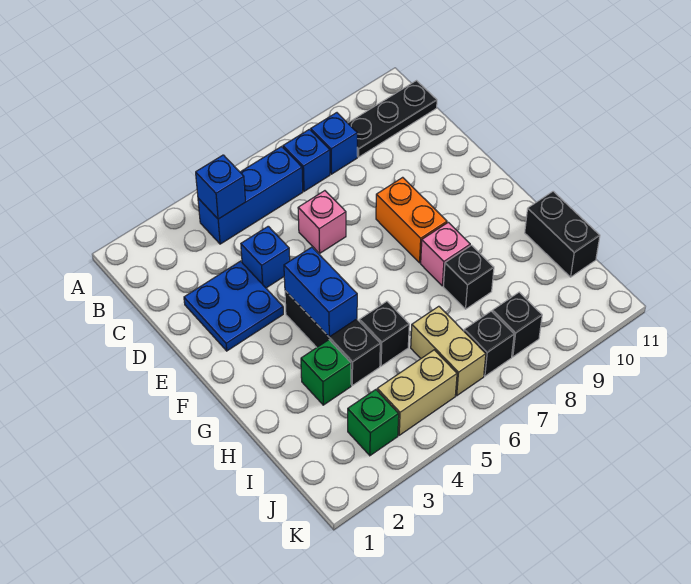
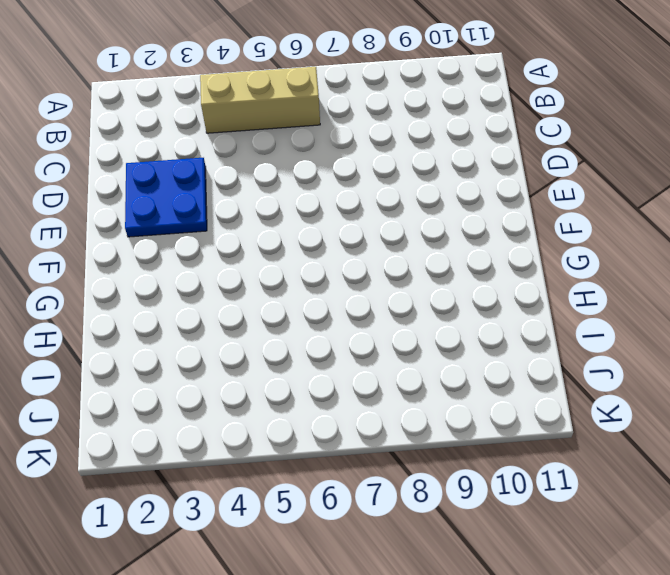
tan 1x3 brick [200,67,320,133] -> blue 1x3 brick [198,147,303,244]
none -> blue 1x1 brick [283,129,330,191]
none -> blue 1x1 brick [311,113,357,174]
none -> black 1x3 plate [348,81,437,157]

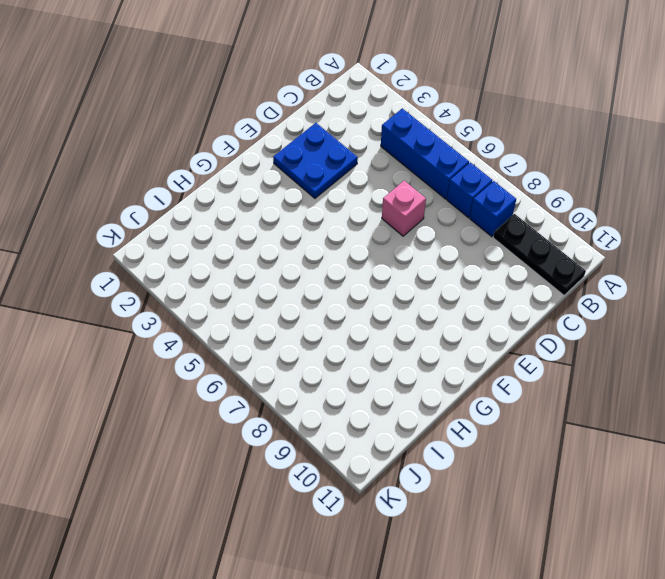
none -> blue 1x1 brick [241,226,290,288]
none -> orange 1x2 brick [376,177,447,263]
none -> black 1x3 brick [285,291,380,385]

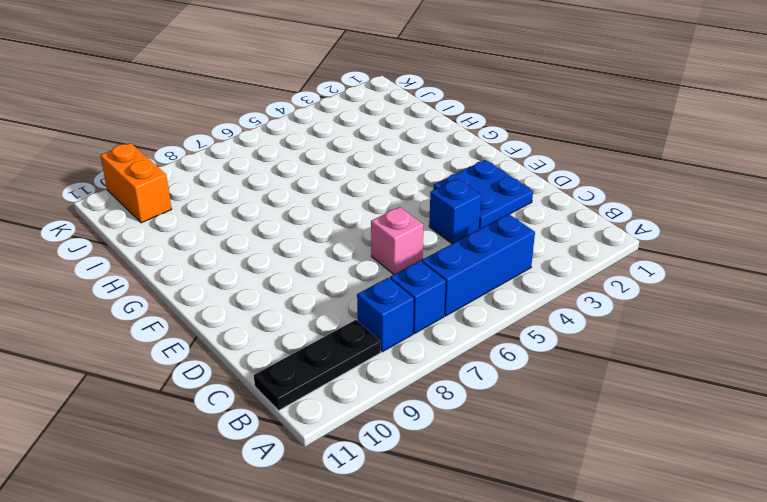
orange 1x2 brick [100,143,172,223] -> orange 1x2 brick moved to [376,177,447,263]
none -> black 1x3 brick [285,291,380,385]
none -> pink 1x1 brick [421,222,470,286]
none -> green 1x1 brick [301,340,351,405]

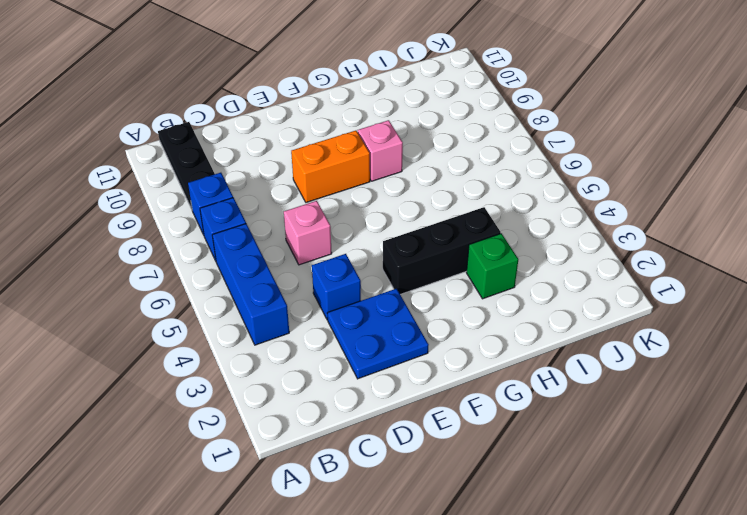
none -> black 1x1 brick [360,301,409,366]
none -> black 1x1 brick [443,245,494,309]
none -> black 1x2 brick [525,191,600,277]

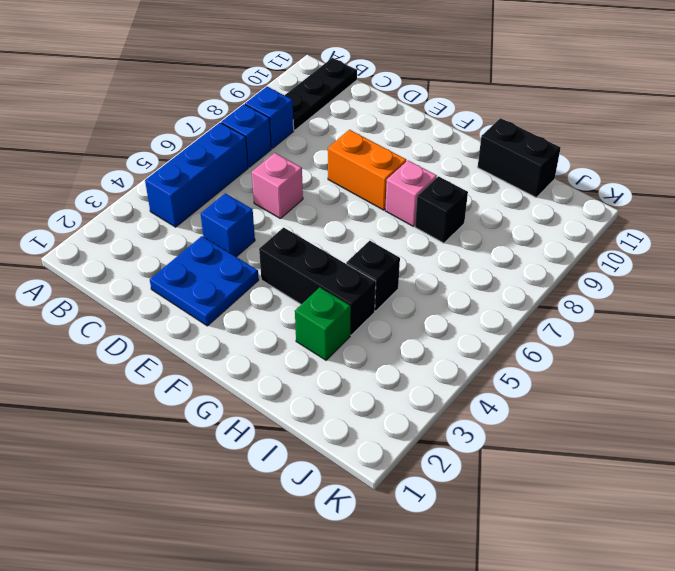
none -> tan 1x2 brick [411,306,486,396]
none -> green 1x1 brick [348,390,399,456]
none -> tan 1x2 brick [377,350,457,435]

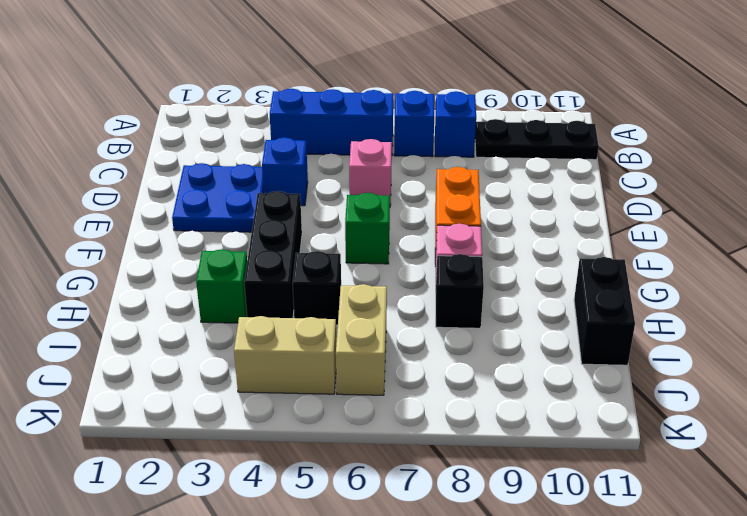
green 1x1 brick [345,193,390,264] -> green 1x1 brick moved to [348,390,399,456]
none -> black 1x1 brick [464,311,514,376]
none -> black 1x1 brick [492,292,542,357]
none -> blue 1x1 brick [196,155,245,219]

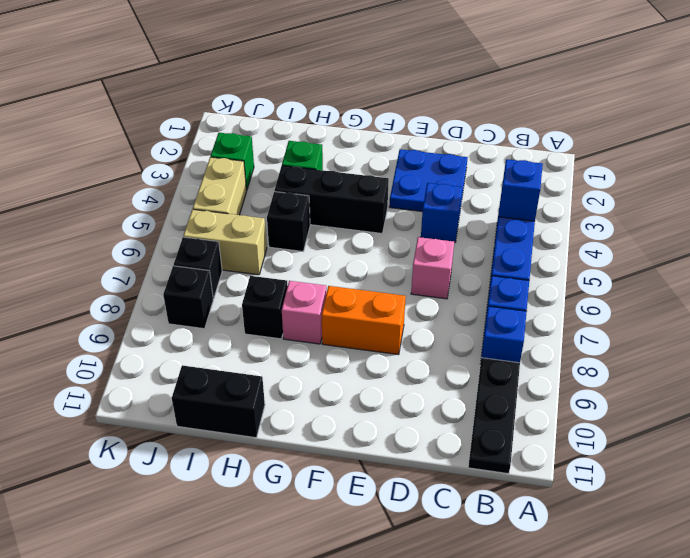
none -> blue 1x2 brick [284,247,357,337]

